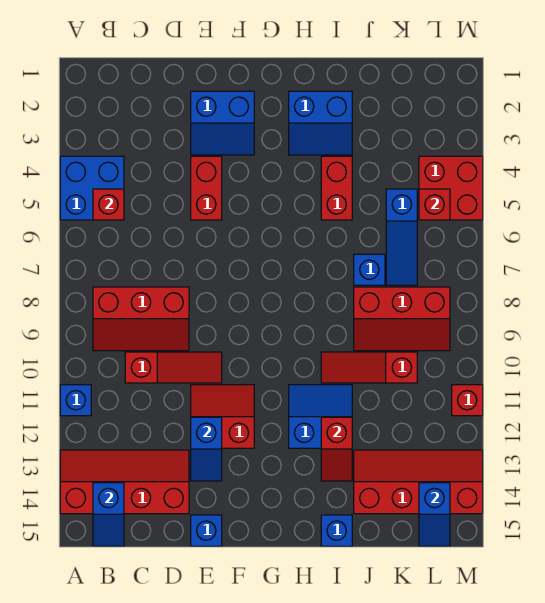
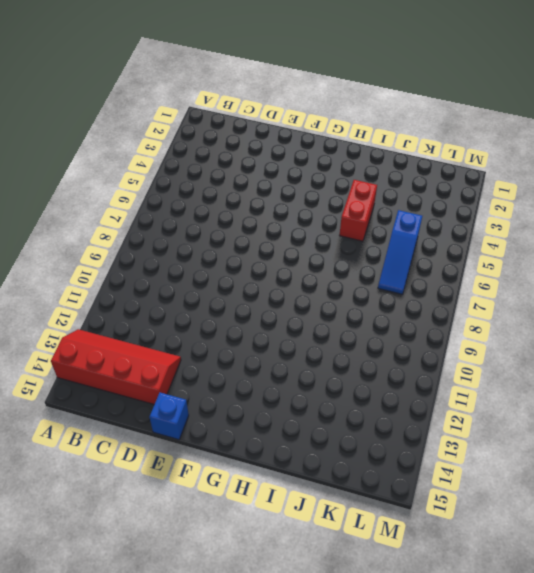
none -> blue 2x2 brick [60,156,124,220]
none -> blue 1x1 brick [60,385,91,416]
none -> red 2x3 slope [93,287,189,351]

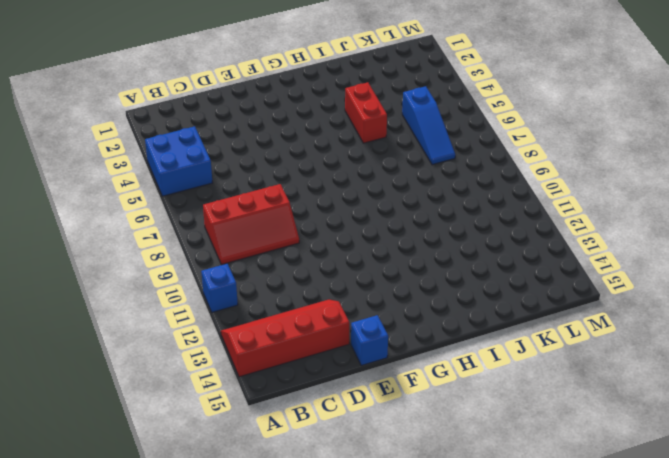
none -> red 1x3 slope [125,352,222,383]
none -> blue 2x2 slope [191,91,254,155]
none -> red 1x2 brick [191,156,222,220]

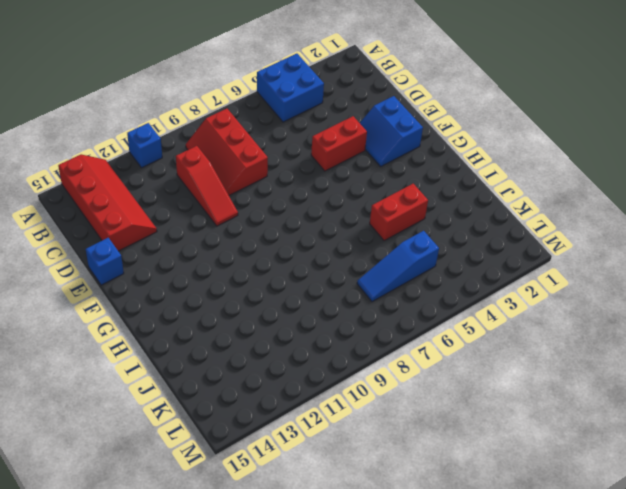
none -> red 2x2 slope [191,385,254,448]
none -> blue 2x2 slope [289,91,352,155]
none -> blue 2x2 slope [289,385,352,448]

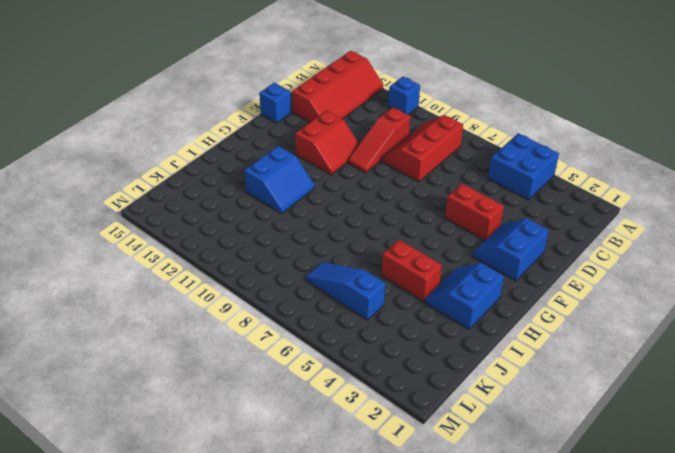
none -> red 1x3 slope [321,352,417,383]
none -> blue 1x1 brick [321,515,352,546]
none -> blue 1x1 brick [354,254,385,285]

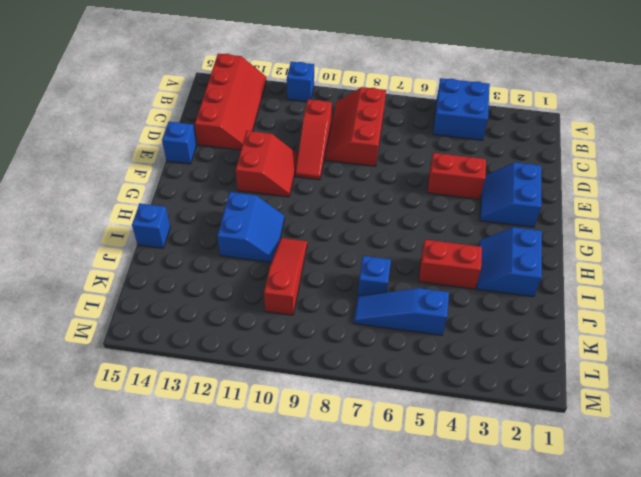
none -> red 2x3 slope [354,287,450,351]
none -> red 2x4 slope [354,450,483,514]
none -> red 2x2 brick [419,156,483,220]

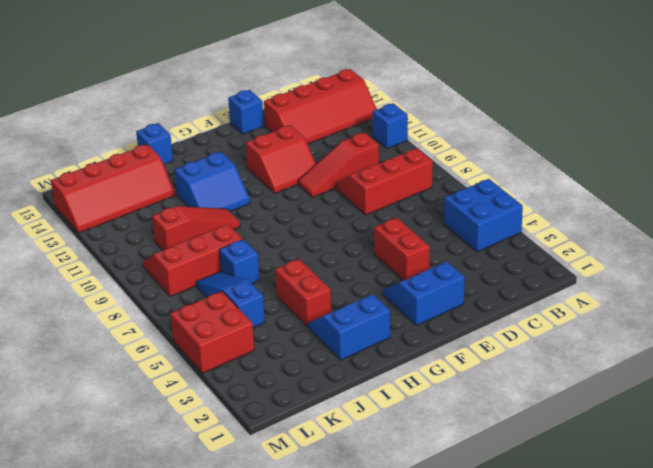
none -> red 1x1 brick [452,385,483,416]
none -> red 1x1 brick [93,189,124,220]
none -> blue 1x2 slope [93,483,124,546]

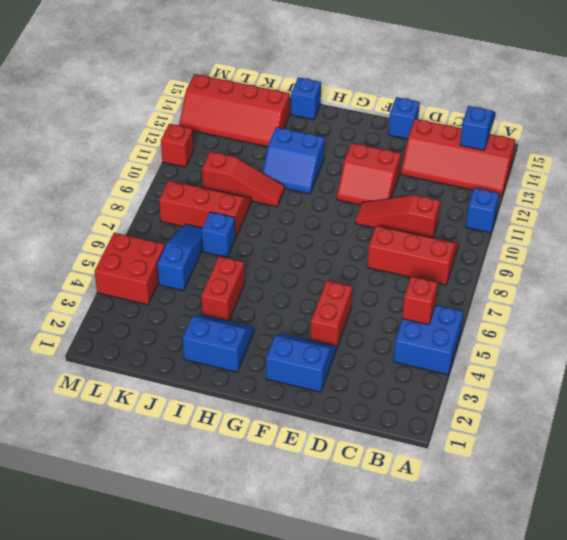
none -> blue 1x2 slope [191,417,222,481]
none -> red 1x2 slope [321,417,352,481]
none -> red 1x1 brick [419,189,450,220]

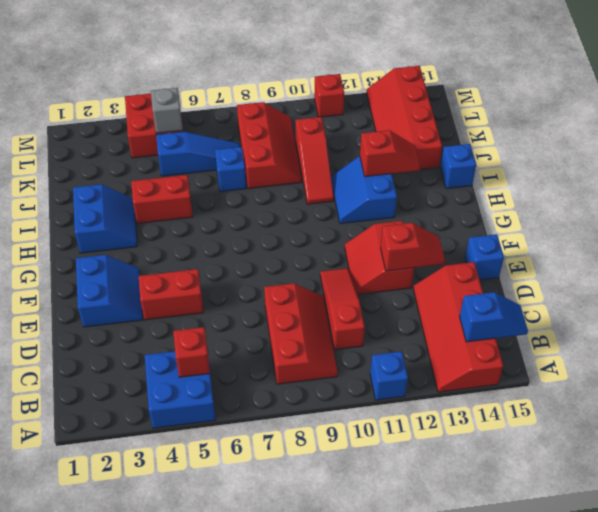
red 1x2 slope [381,223,445,271] -> blue 1x2 slope [191,417,222,481]
grey 1x1 brick [151,88,183,133] -> red 1x1 brick [419,189,450,220]
none -> blue 1x2 slope [419,483,450,546]

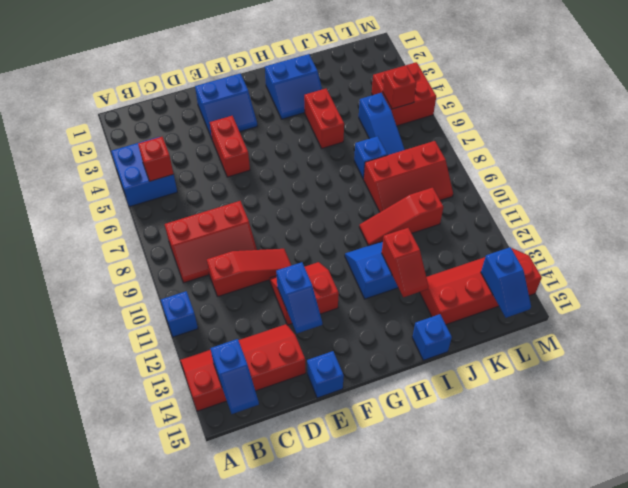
none -> red 1x1 brick [452,385,483,416]

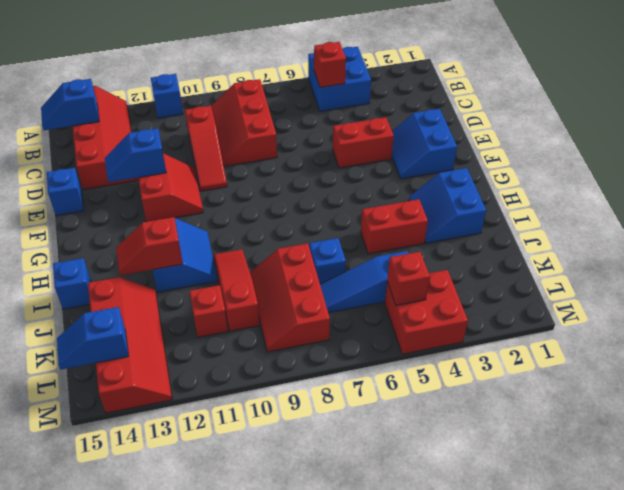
red 1x1 brick [189,285,228,337] -> red 1x1 brick moved to [452,385,483,416]

